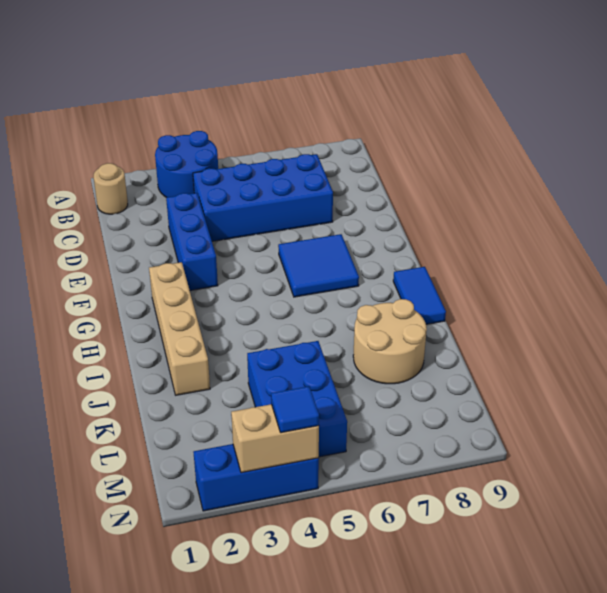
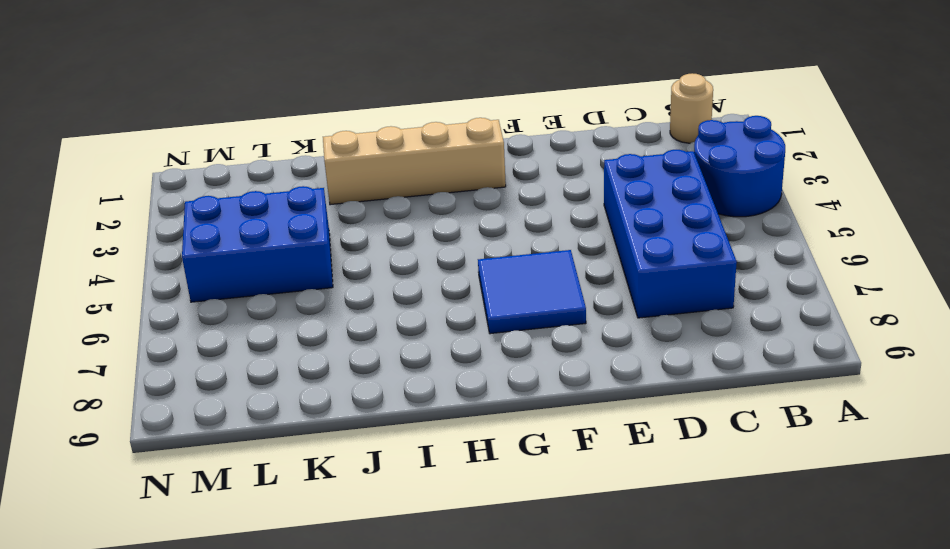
none -> blue 1x3 brick [166,193,218,290]
none -> blue 1x2 tile [393,267,446,324]
none -> tan 2x2 round brick [353,299,427,384]

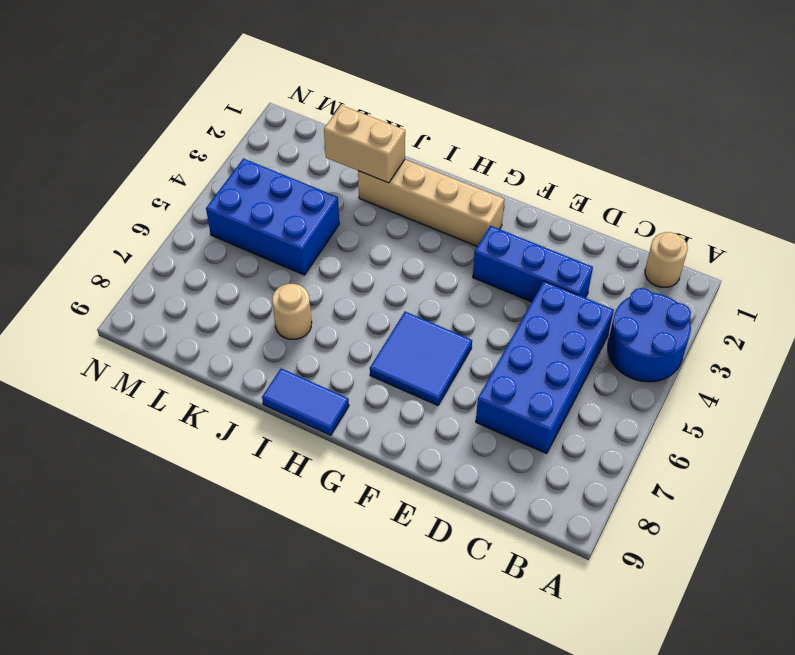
tan 1x2 brick [324,105,405,183] -> tan 1x2 brick turned to [231,404,319,473]
tan 1x1 round brick [272,284,312,339] -> tan 2x2 round brick [353,299,427,384]
none -> blue 1x3 brick [194,444,319,511]
none -> blue 1x1 tile [271,386,319,433]

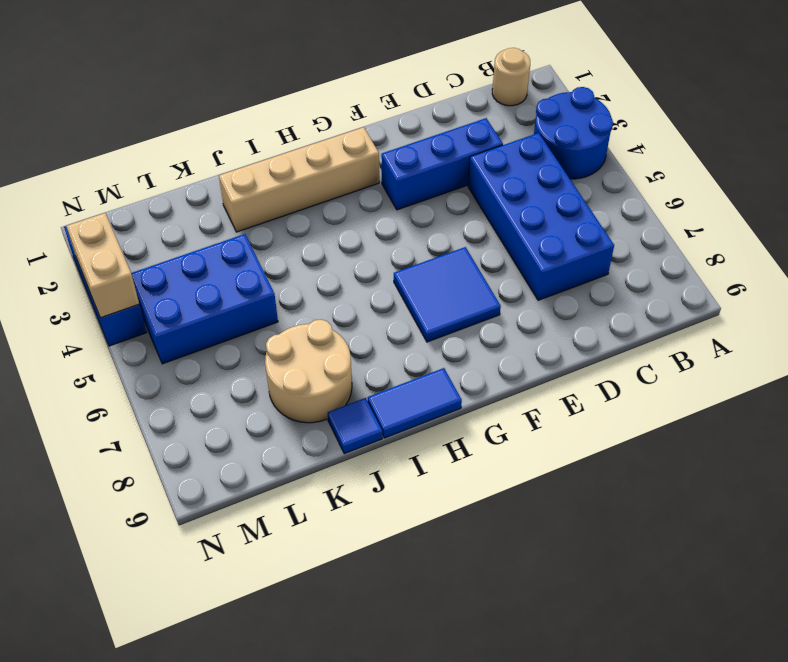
blue 1x1 tile [328,398,382,454] -> blue 1x1 tile moved to [271,386,319,433]

